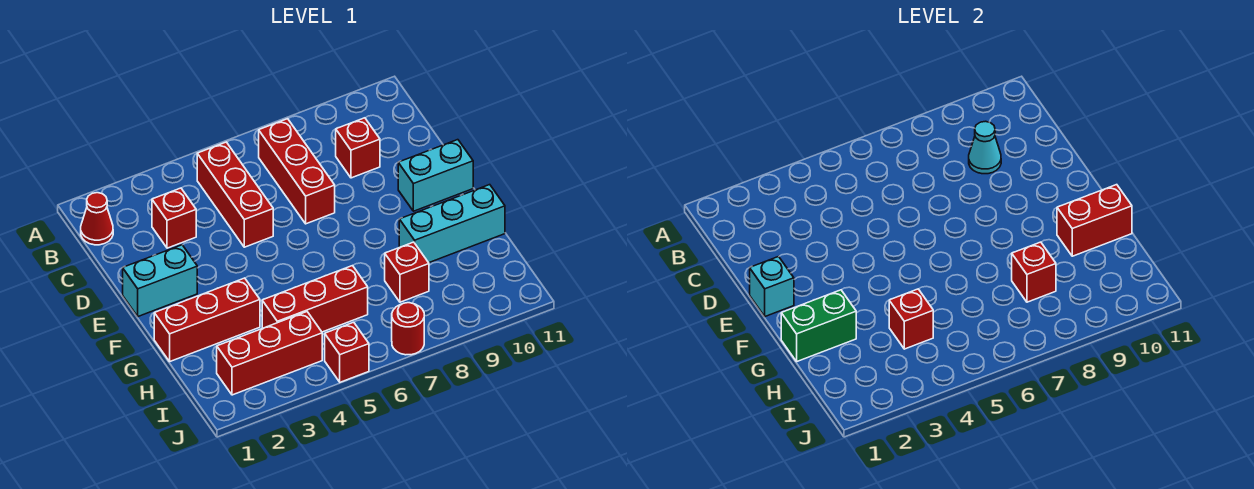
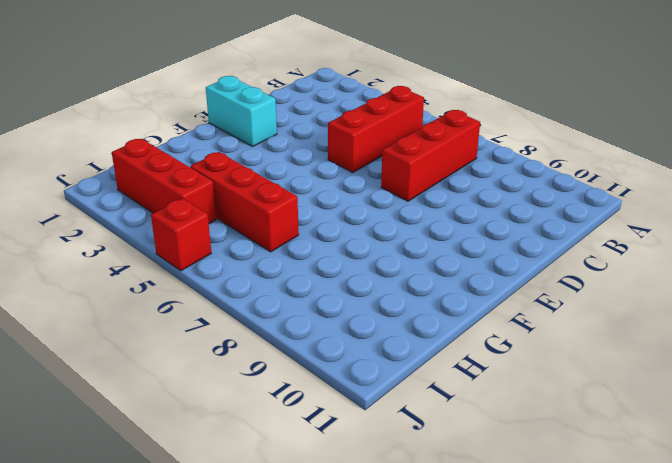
none -> red 1x1 cone [81,193,113,245]
none -> red 1x1 brick [152,188,196,248]
none -> red 1x1 brick [336,118,380,178]

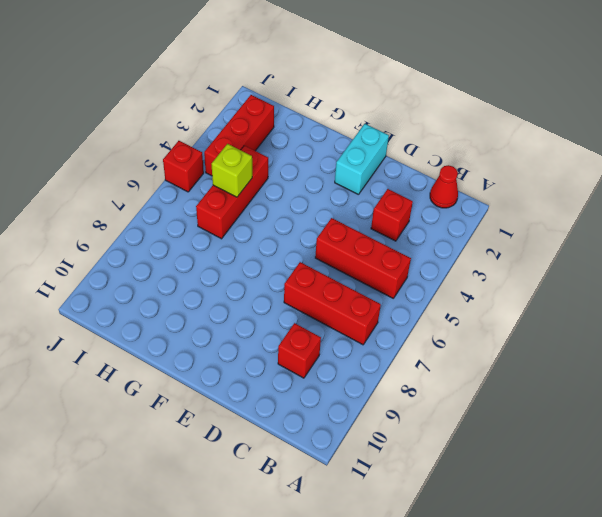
lime 1x1 brick [212,144,252,197] -> none
none -> cyan 1x2 brick [398,140,473,211]
none -> red 1x3 brick [154,278,260,361]
none -> cyan 1x3 brick [399,185,505,263]

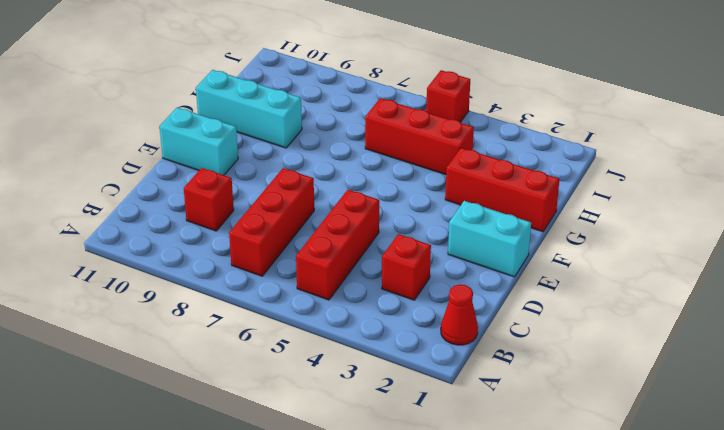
none -> red 1x1 brick [385,242,429,302]
none -> red 1x3 brick [217,312,322,395]
none -> red 1x1 round brick [392,303,424,355]

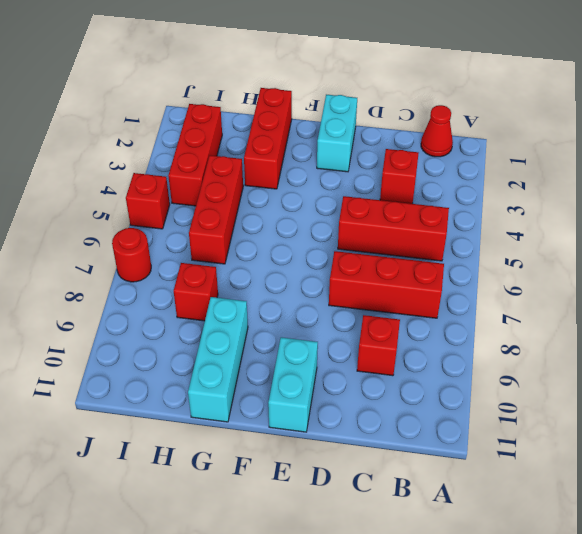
none -> cyan 1x1 cone [969,121,1001,174]
none -> cyan 1x1 brick [750,257,794,316]
none -> green 1x2 brick [781,290,856,361]

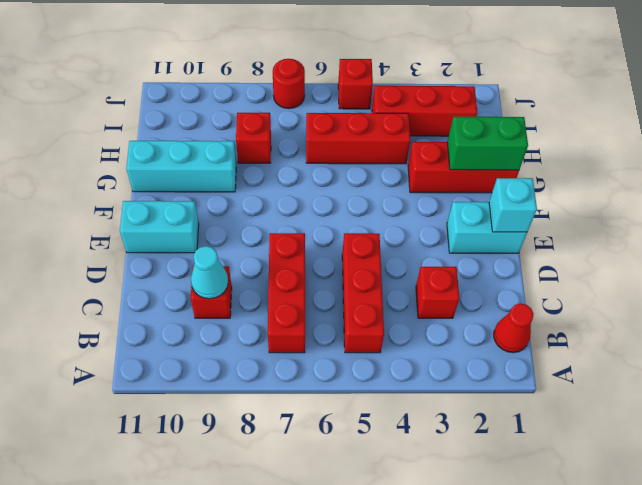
none -> red 1x2 brick [1057,185,1132,256]
none -> red 1x1 brick [889,289,933,349]
none -> red 1x1 brick [1012,242,1056,302]

